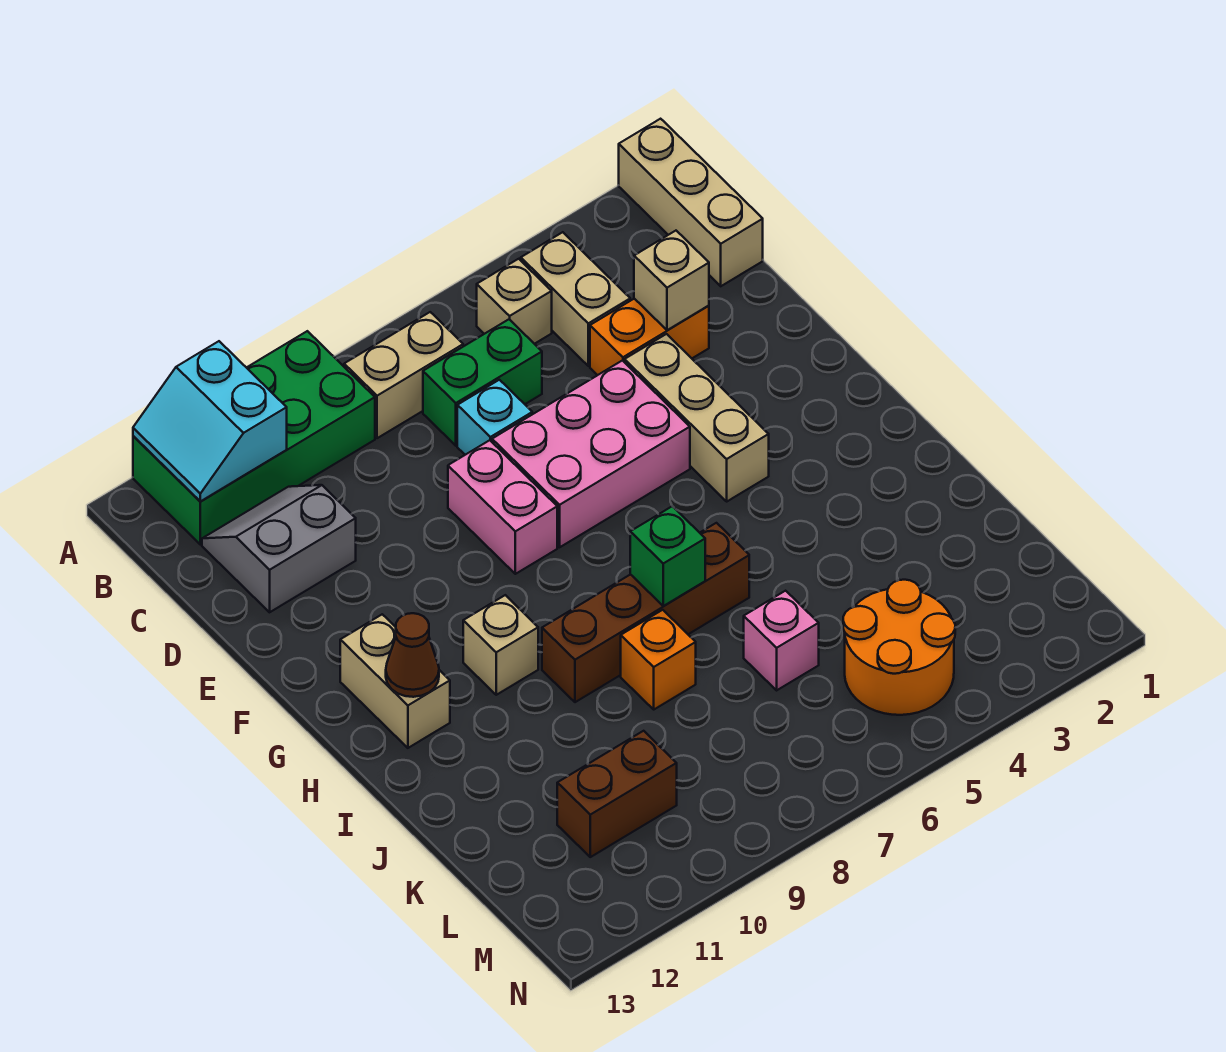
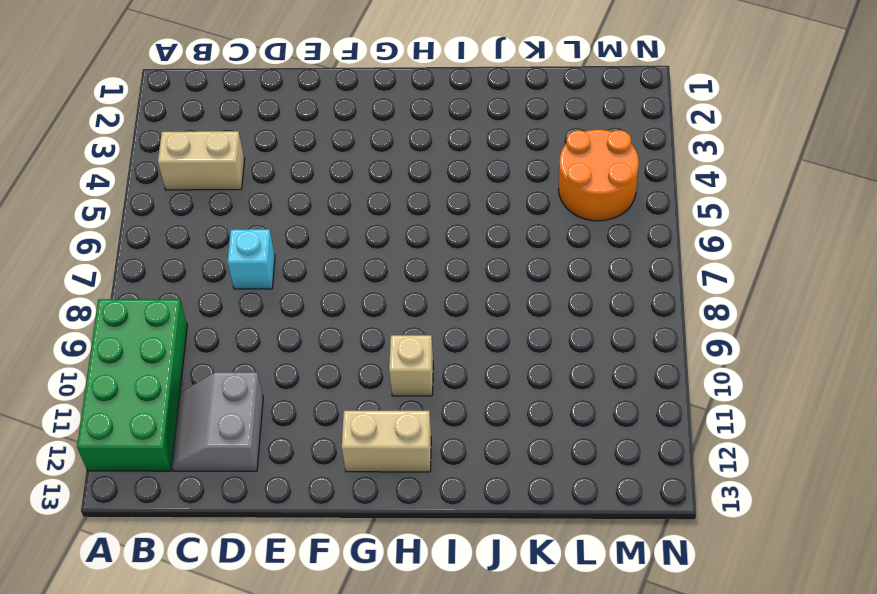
none -> tan 1x3 brick [619,119,763,286]
none -> tan 1x1 brick [477,259,552,344]
none -> tan 1x2 brick [344,312,463,438]

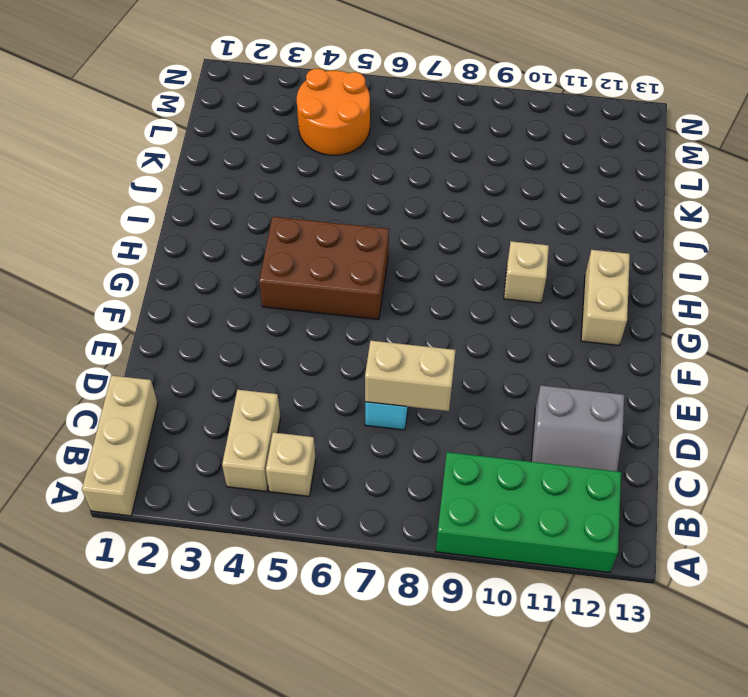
tan 1x2 brick [365,341,456,411] -> tan 1x2 brick moved to [344,312,463,438]
brown 2x3 brick [259,217,389,320] -> tan 1x3 brick [625,334,769,501]
none -> green 1x2 brick [423,319,542,446]
none -> orange 1x2 brick [590,299,709,375]
none -> pink 2x3 brick [492,361,690,547]

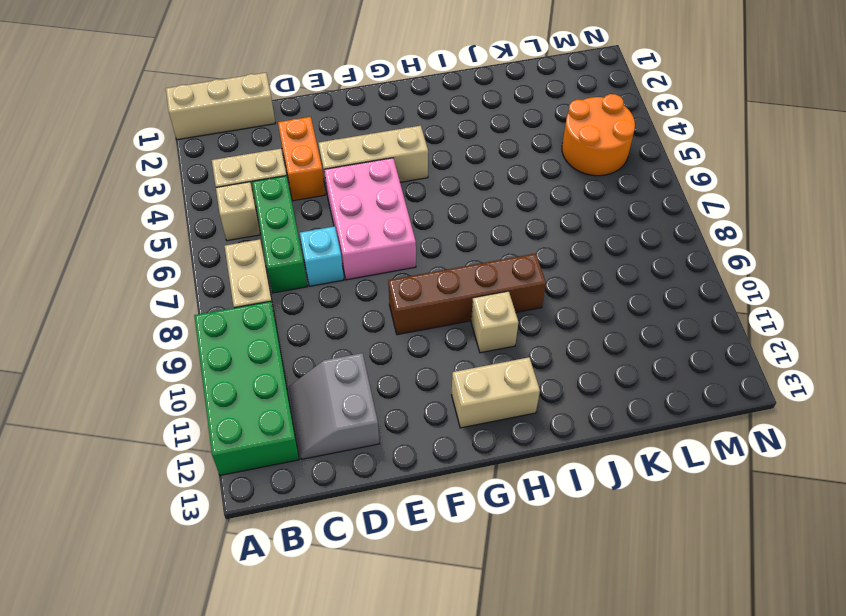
green 1x3 brick [252,176,307,293] -> green 1x2 brick [423,319,542,446]
brown 1x4 brick [388,253,546,335] -> brown 1x4 brick turned to [542,523,749,702]
none -> pink 1x2 brick [448,440,557,574]
none -> orange 1x1 brick [621,610,696,709]
none -> pink 1x1 brick [744,591,819,690]

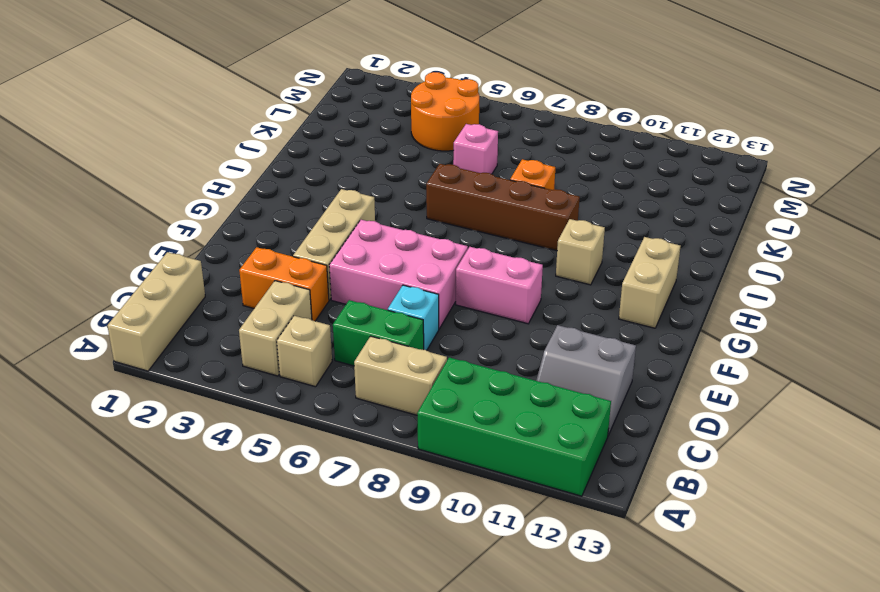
pink 1x2 brick [456,247,543,324] -> pink 1x2 brick turned to [448,440,557,574]
none -> brown 1x2 brick [557,731,677,857]
none -> cyan 2x2 slope [133,341,287,501]
none -> tan 1x1 brick [634,231,709,330]

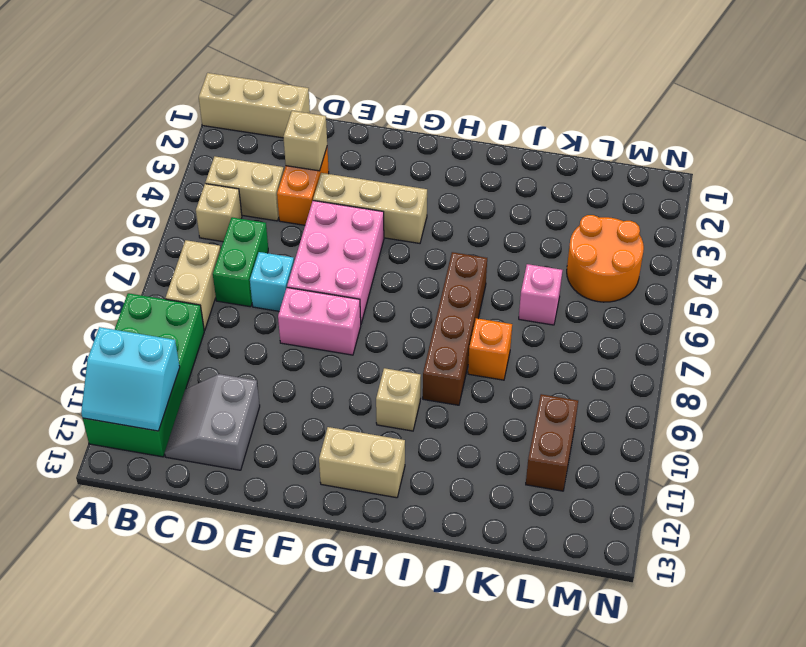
none -> brown 1x1 cone [386,613,439,697]
none -> green 1x1 brick [630,506,705,606]

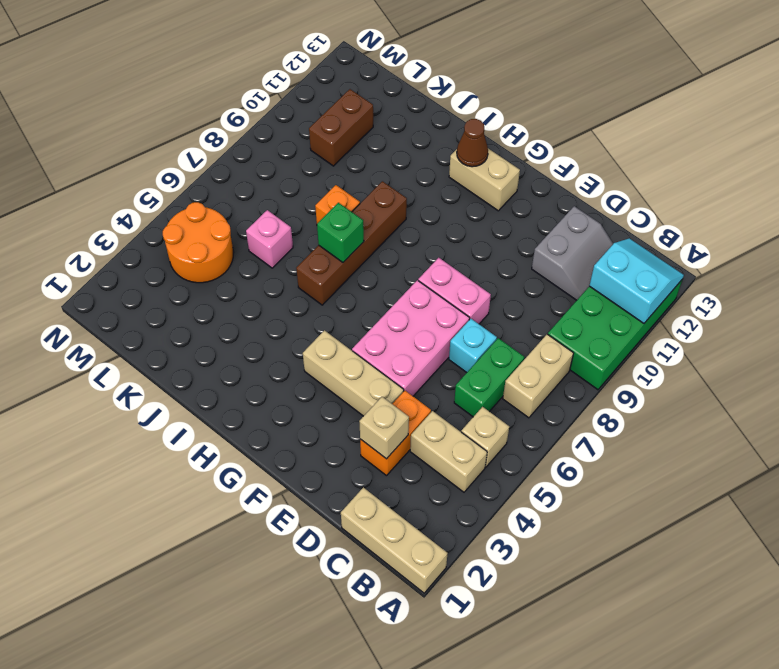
none -> tan 1x1 brick [463,595,538,695]

